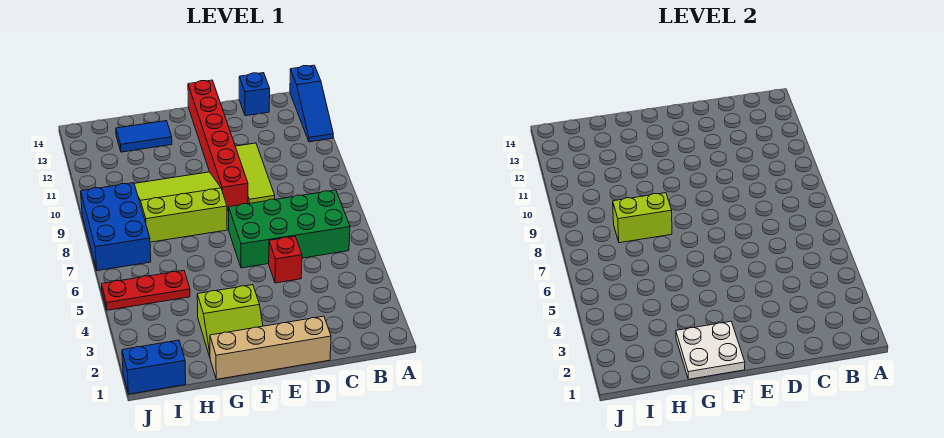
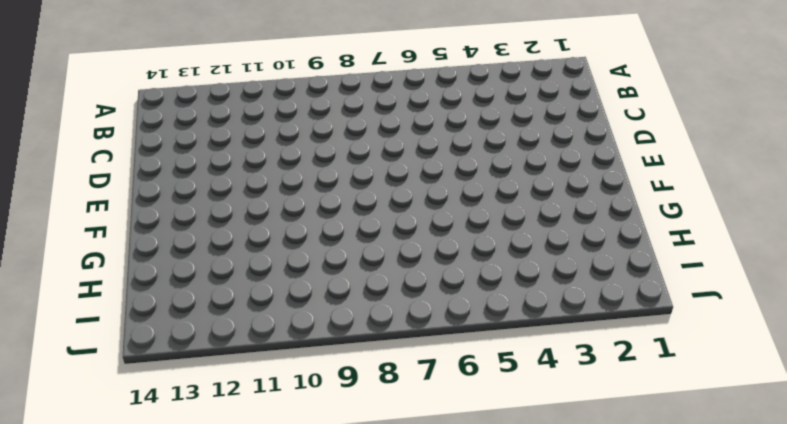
none -> blue 1x3 slope [290,65,333,142]
none -> green 2x4 brick [229,190,350,268]
none -> blue 1x1 brick [239,73,270,116]

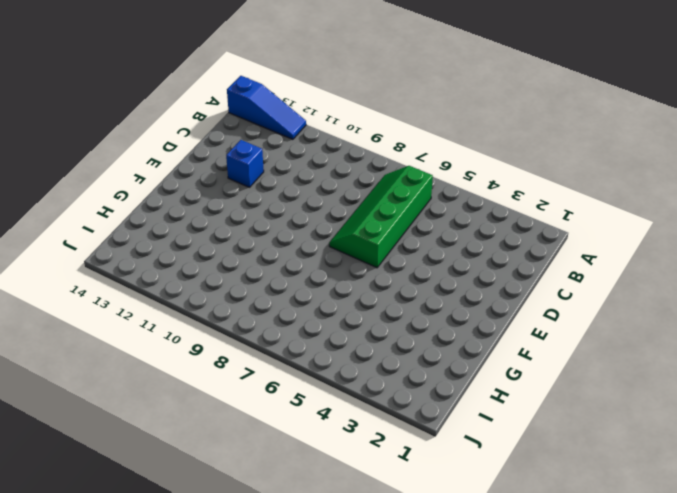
green 2x4 slope [329,166,433,268] -> green 2x4 brick [229,190,350,268]
blue 1x1 brick [226,140,264,187] -> blue 1x1 brick moved to [239,73,270,116]
none -> tan 1x4 brick [210,316,331,379]
none -> red 1x1 brick [269,236,302,283]
none -> lime 1x3 tile [235,143,275,204]

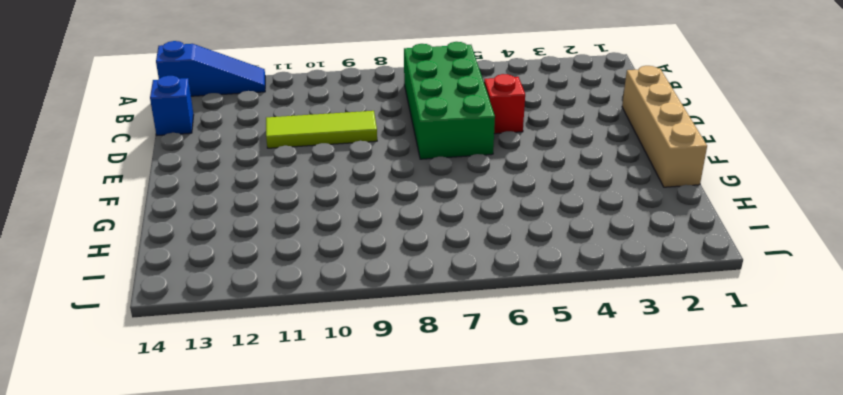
none -> red 1x6 brick [188,80,248,211]
none -> lime 2x2 slope [197,285,263,357]
none -> lime 3x3 slope [134,172,227,242]

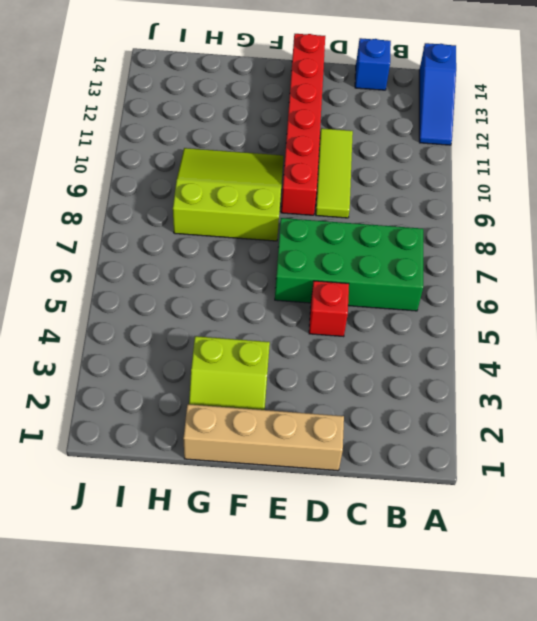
none -> blue 1x2 tile [116,121,172,152]
none -> red 1x3 plate [102,270,190,310]
none -> blue 1x2 brick [122,340,186,394]

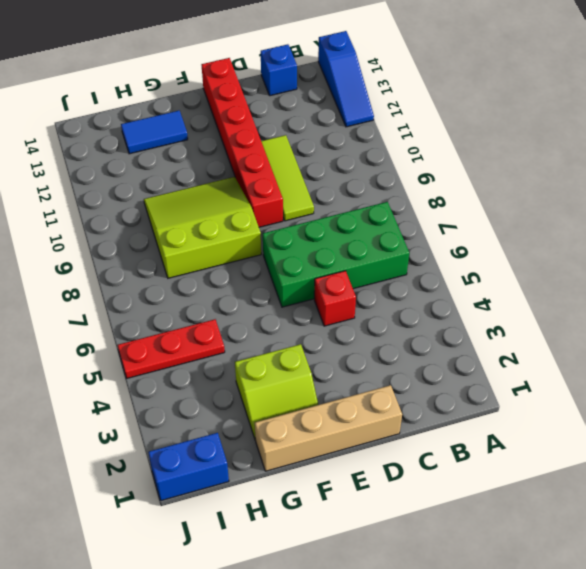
none -> blue 2x3 brick [81,183,151,271]
none -> white 2x2 plate [676,321,745,379]
none -> lime 1x2 brick [613,193,672,243]

